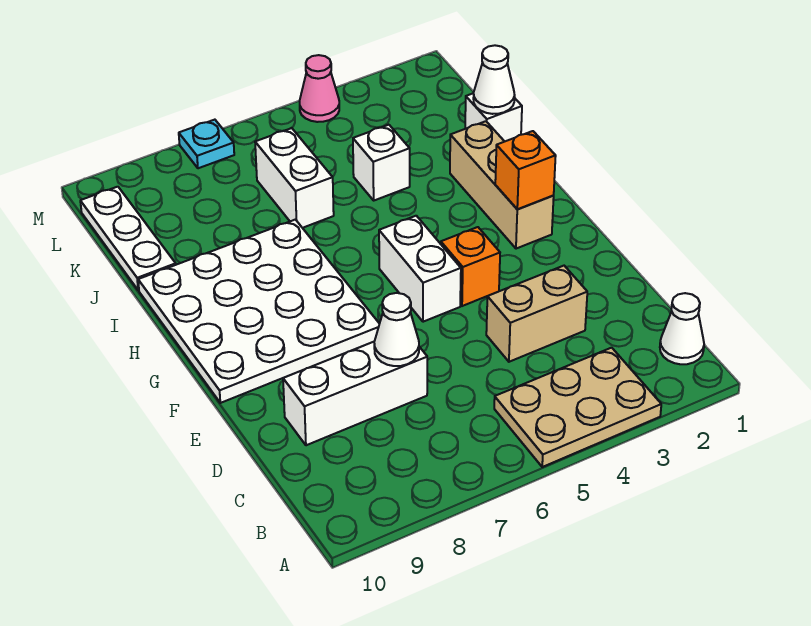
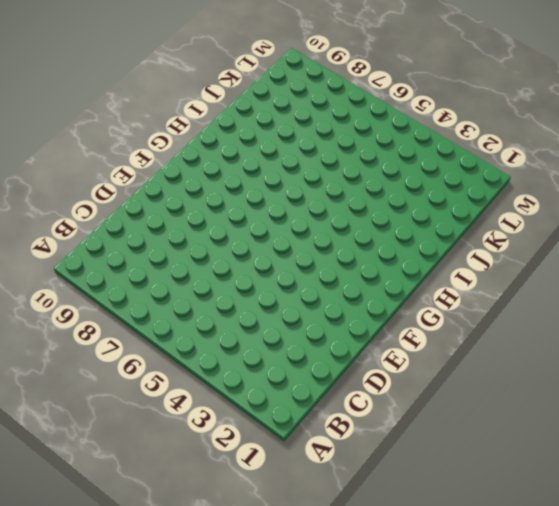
none -> tan 2x3 plate [494,348,661,467]
none -> white 1x1 cone [660,293,704,364]
none -> tan 1x2 brick [486,266,587,362]

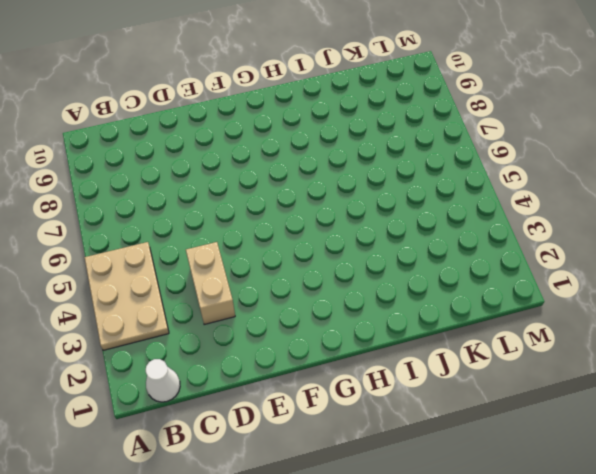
none -> white 1x3 brick [283,342,427,445]
none -> orange 1x1 brick [441,227,500,306]
none -> white 1x2 brick [379,216,461,322]

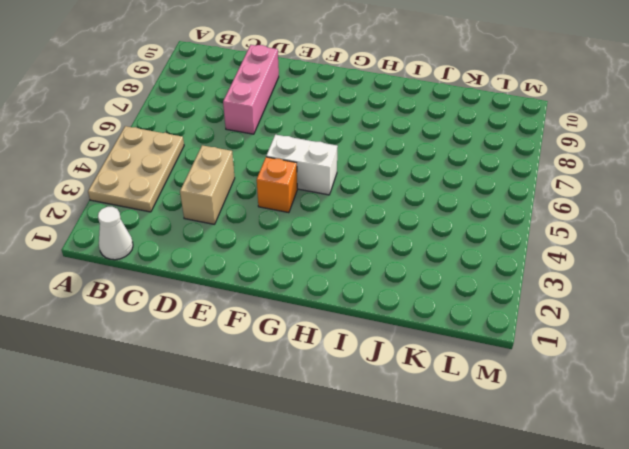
pink 1x3 brick [223,45,279,134] -> white 1x3 brick [283,342,427,445]
none -> white 4x4 plate [138,220,379,403]
none -> tan 1x3 brick [450,121,554,249]
none -> white 1x1 brick [465,93,522,141]

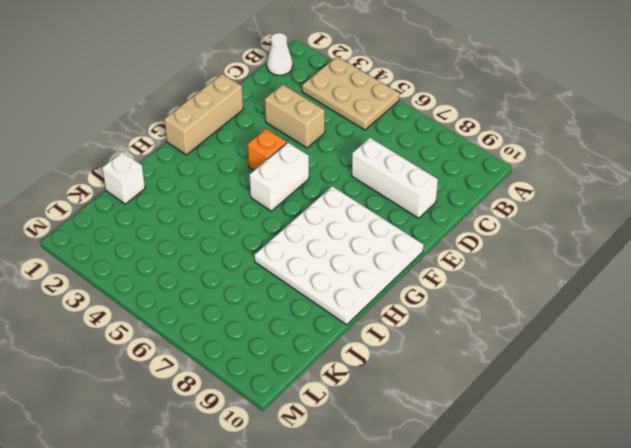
tan 1x3 brick [164,74,243,155] -> tan 1x3 brick moved to [450,121,554,249]
none -> white 1x1 brick [353,125,410,200]
none -> white 1x2 brick [255,128,334,228]
none -> white 1x3 plate [80,187,176,290]

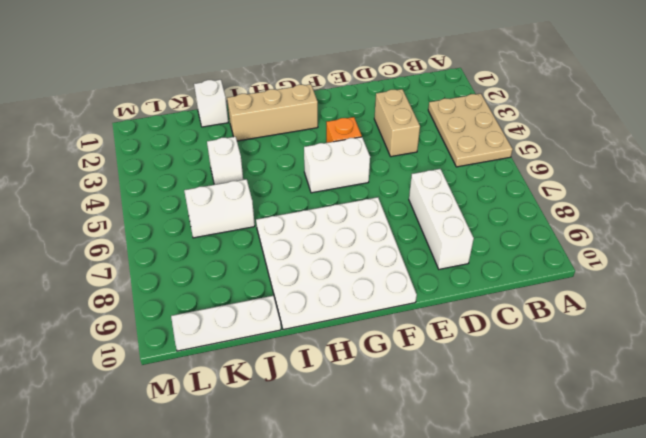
none -> white 1x1 cone [660,293,704,364]
none -> pink 1x1 cone [300,55,339,122]
none -> cyan 1x1 plate [179,120,234,168]

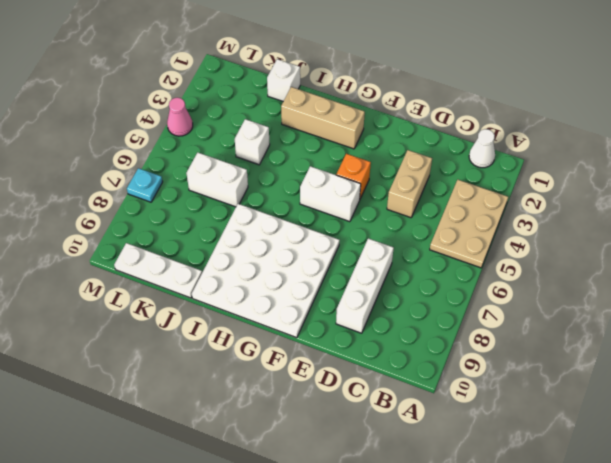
none -> white 1x1 cone [374,293,419,366]
none -> orange 1x1 brick [495,131,556,209]
none -> white 1x1 cone [473,45,515,114]

